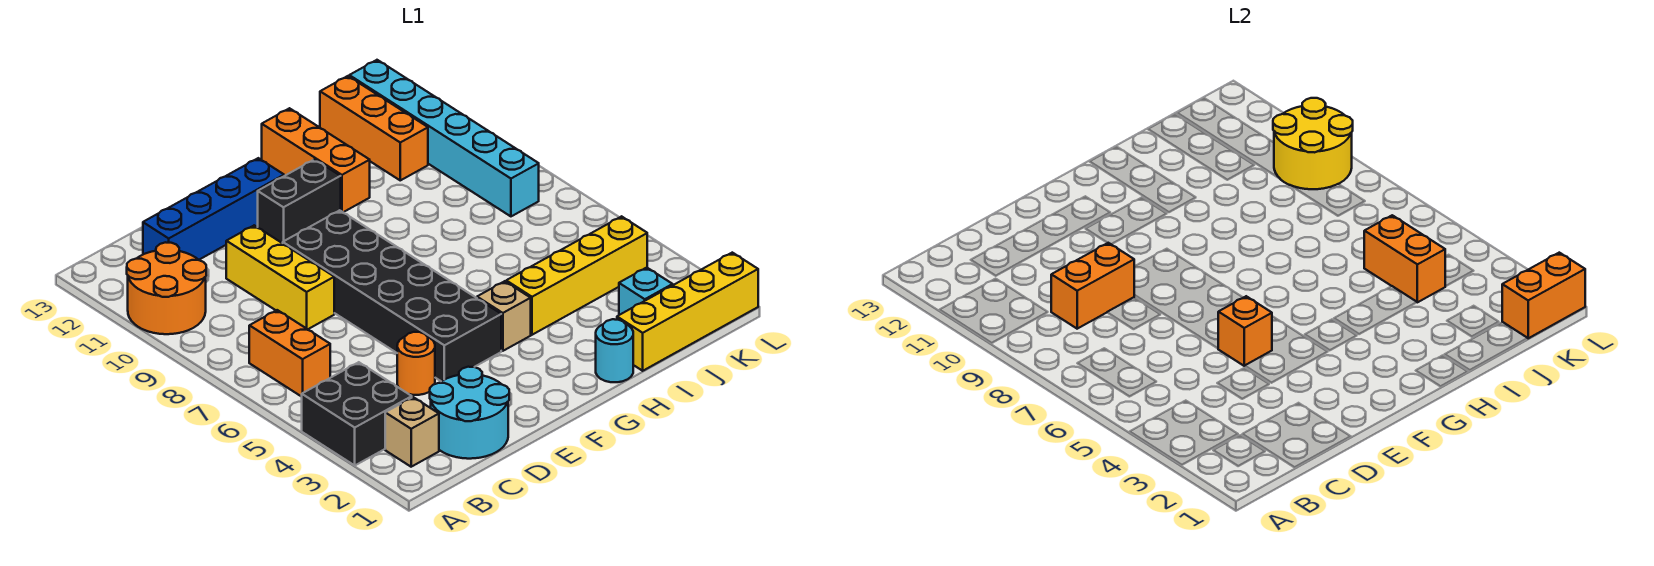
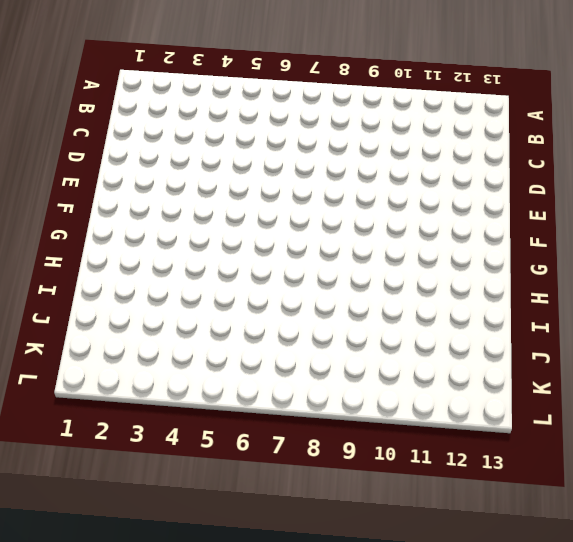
none -> black 2x2 brick [302,362,412,465]
none -> orange 2x2 round brick [127,242,206,334]
none -> tan 1x1 brick [385,397,439,467]

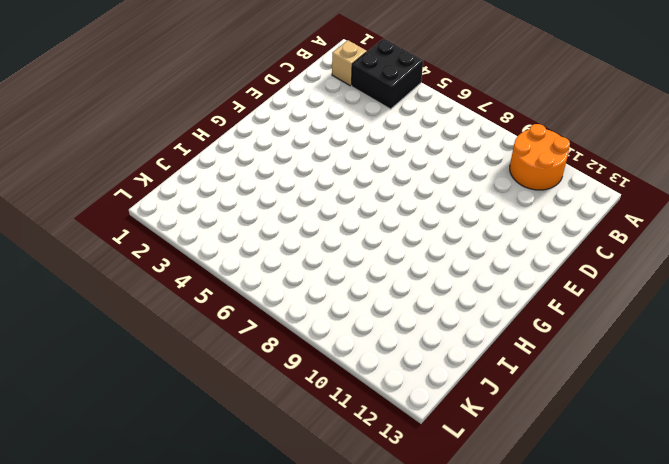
none -> orange 1x2 brick [249,310,330,397]
none -> cyan 2x2 round brick [430,367,509,459]
none -> blue 1x4 brick [143,158,284,260]

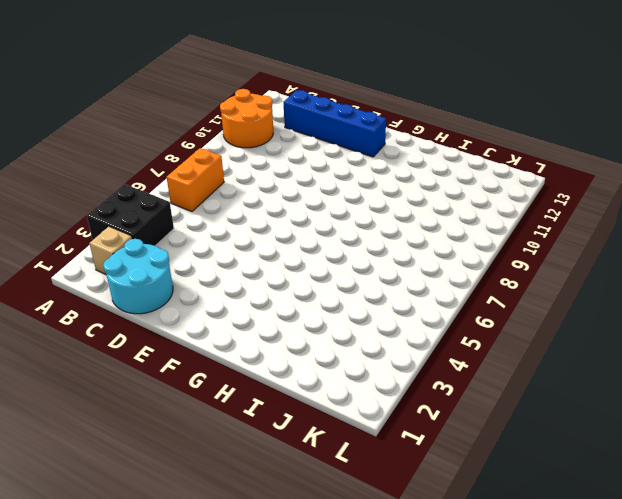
none -> orange 1x1 round brick [397,332,435,395]
none -> yellow 1x3 brick [226,225,334,329]
none -> black 2x6 brick [283,210,501,381]

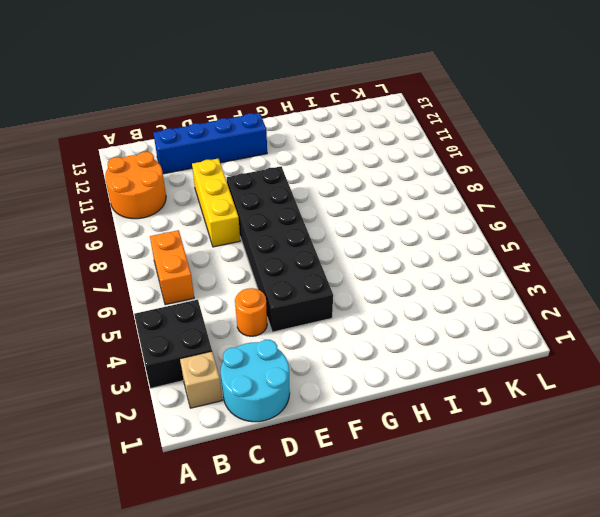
none -> black 1x2 brick [258,159,341,243]
none -> tan 1x1 brick [477,281,531,351]
none -> cyan 1x1 round brick [596,319,633,382]

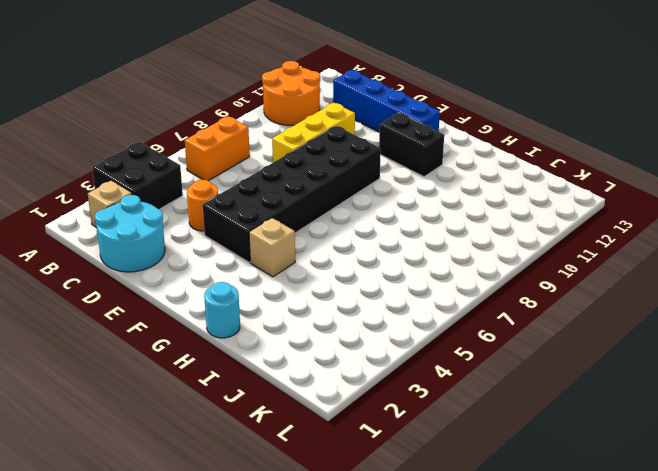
none -> yellow 1x4 brick [506,216,647,335]
none -> orange 1x3 brick [262,108,370,212]
none -> yellow 1x4 brick [617,253,758,371]

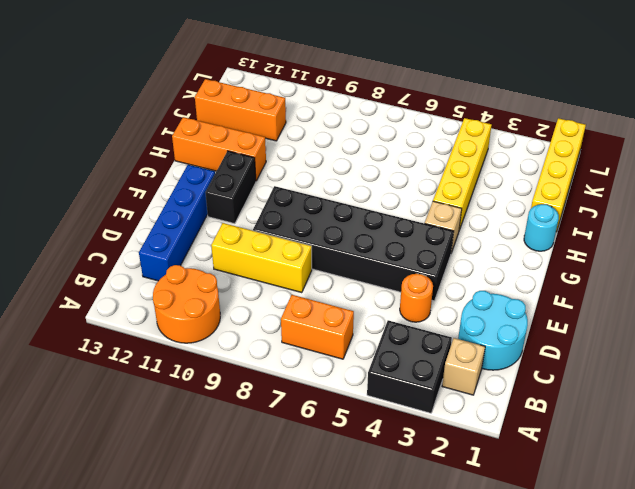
none -> cyan 1x1 brick [619,268,673,315]
none -> cyan 1x6 brick [349,60,539,216]
none -> orange 1x2 brick [1051,243,1134,329]

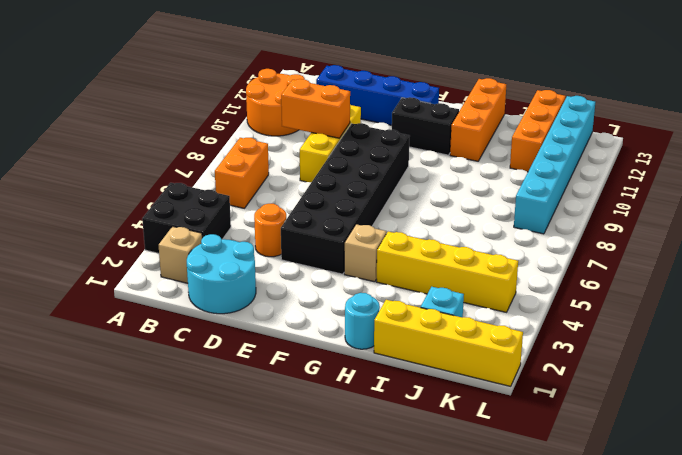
none -> orange 1x1 brick [1218,296,1272,366]
none -> orange 1x2 brick [1364,215,1445,302]
none -> orange 1x2 brick [1502,253,1585,338]

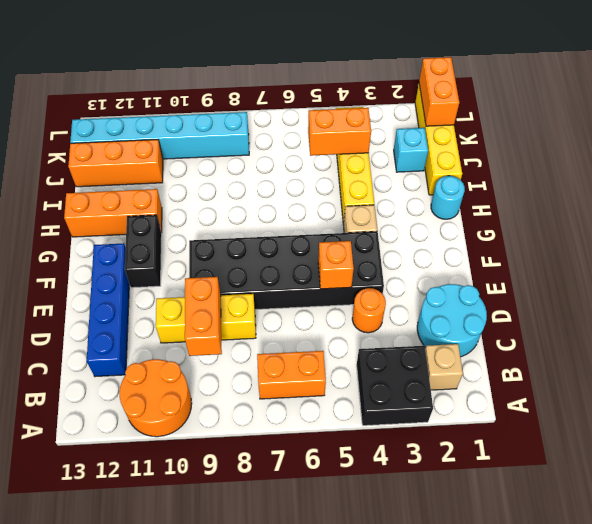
none -> yellow 2x2 round brick [1273,98,1353,189]

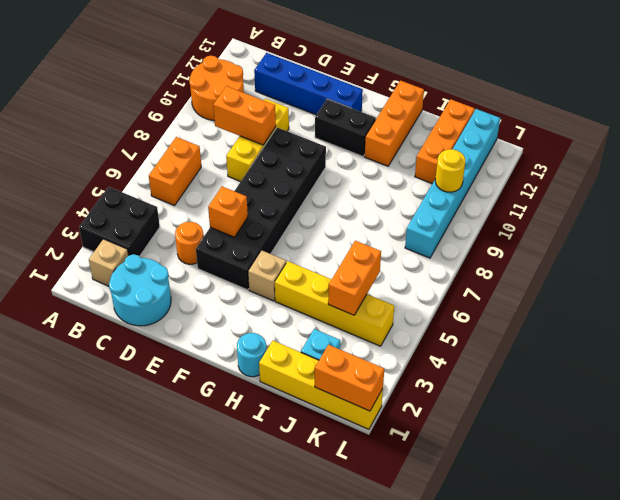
yellow 1x1 round brick [435,149,465,192] -> yellow 2x2 round brick [1273,98,1353,189]

